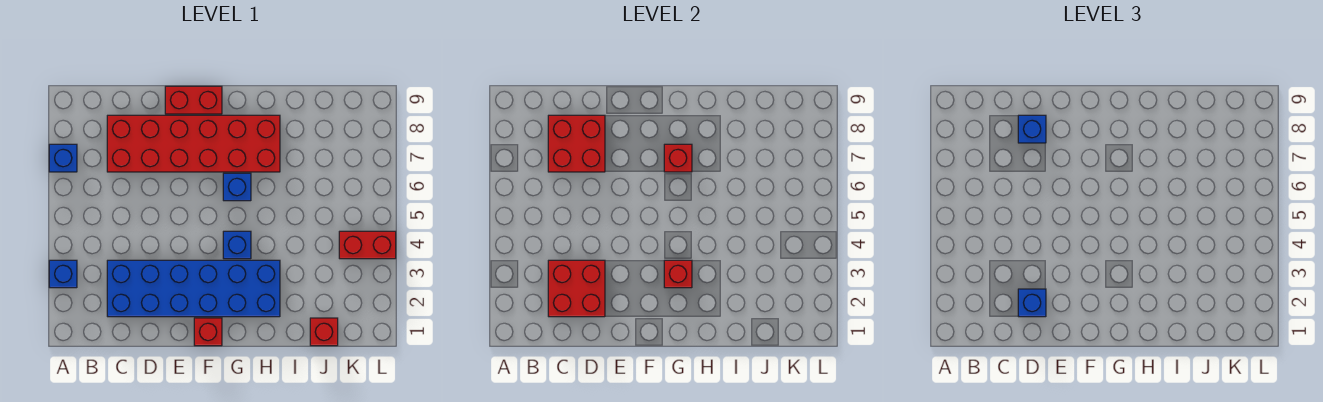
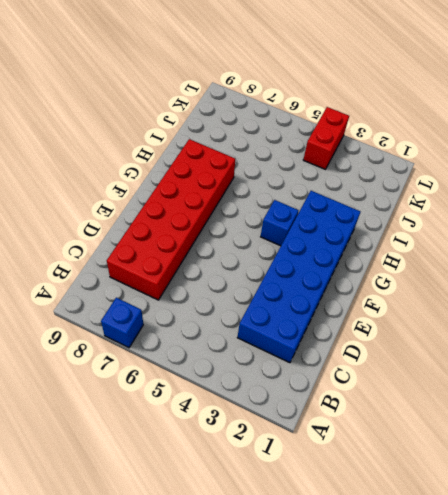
none -> blue 1x1 brick [49,260,77,288]
none -> red 1x2 brick [165,86,222,114]
none -> red 1x1 brick [194,318,222,346]

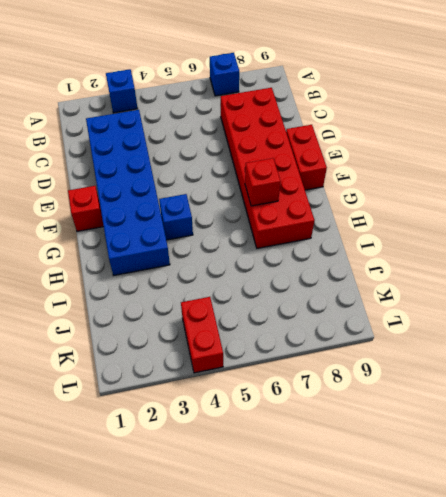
none -> blue 1x1 brick [223,173,251,201]
none -> red 1x1 brick [310,318,338,346]
none -> red 2x2 brick [548,260,605,317]

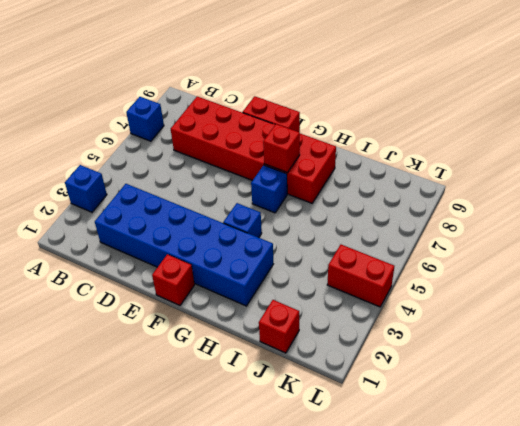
none -> red 2x2 brick [548,260,605,317]
none -> red 2x2 brick [548,115,605,172]
none -> red 1x1 brick [664,260,692,288]

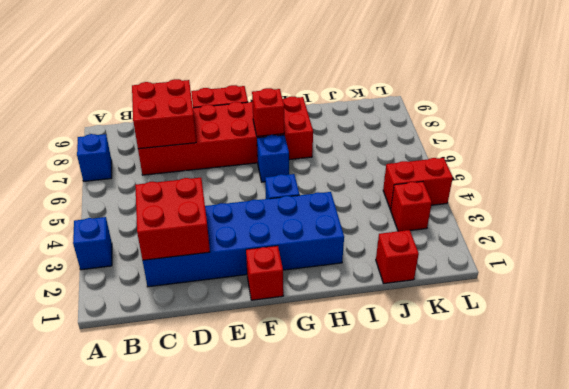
red 1x1 brick [391,182,432,231] -> red 1x1 brick moved to [664,260,692,288]
none -> blue 1x1 brick [1018,289,1046,317]
none -> blue 1x1 brick [1018,115,1046,143]

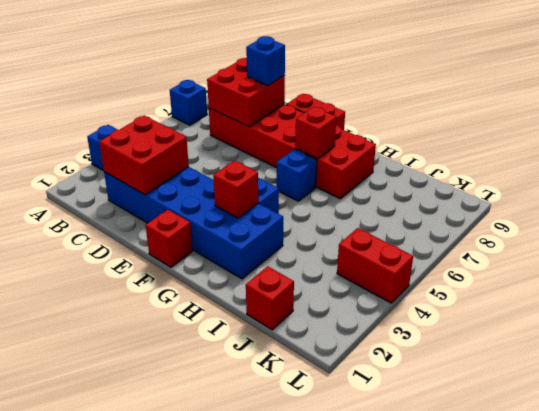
none -> blue 1x1 brick [1018,289,1046,317]

